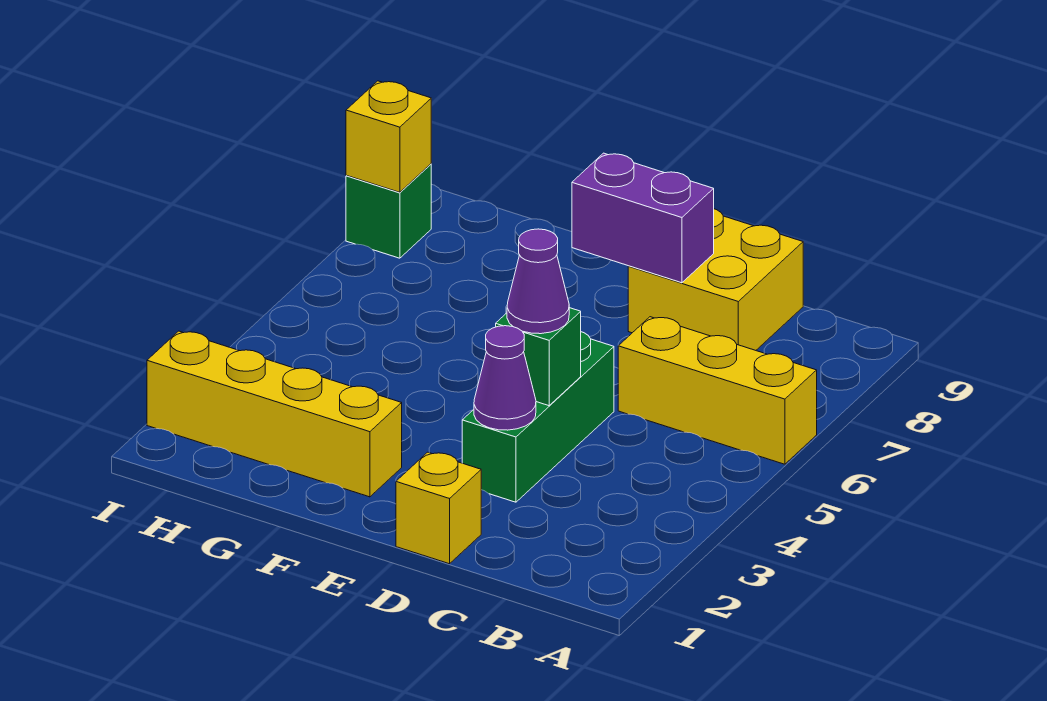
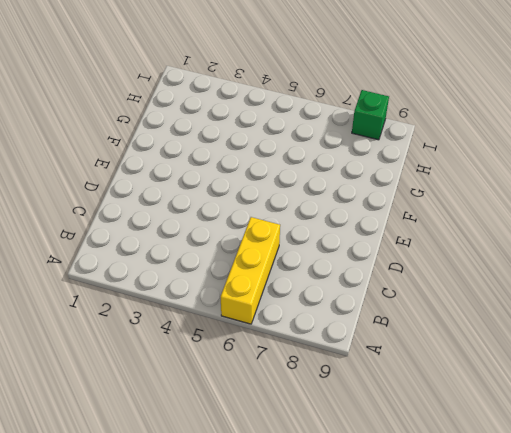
none -> yellow 2x2 brick [628,209,803,350]
none -> yellow 1x1 brick [396,452,481,564]

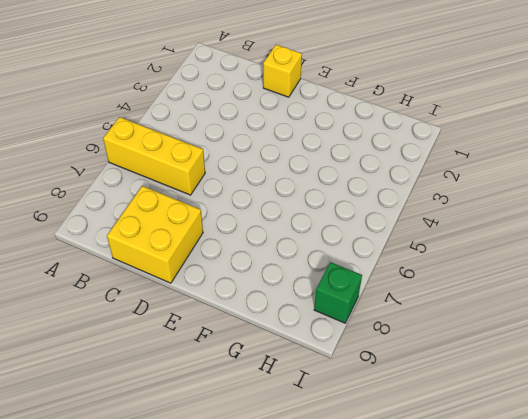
none -> green 1x3 brick [462,332,614,502]
none -> yellow 1x4 brick [147,331,402,497]

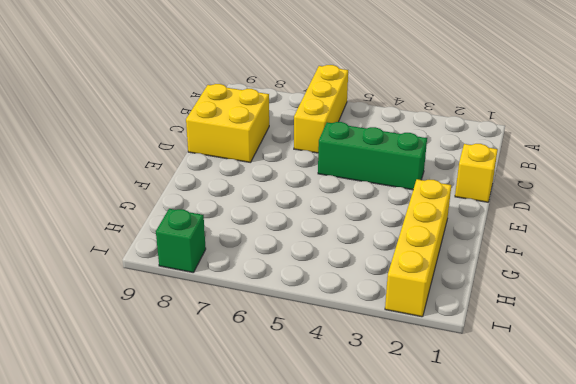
none -> purple 1x1 cone [474,326,536,430]
none -> green 1x1 brick [496,308,581,406]

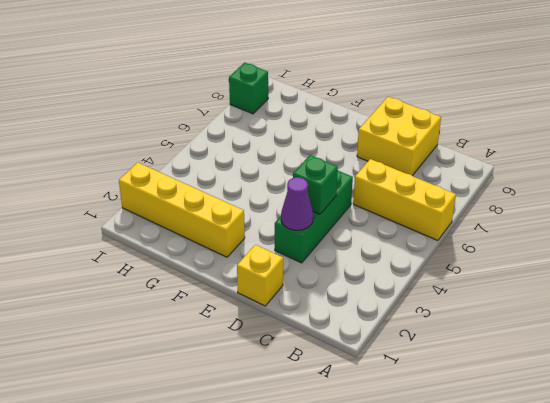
none -> purple 1x2 brick [572,153,714,283]
none -> yellow 1x1 brick [346,81,431,192]

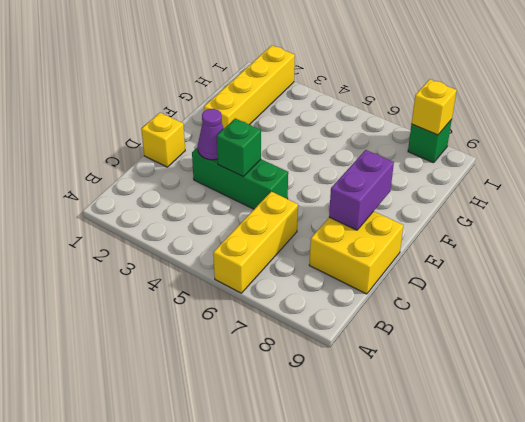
none -> purple 1x1 cone [507,229,569,334]

